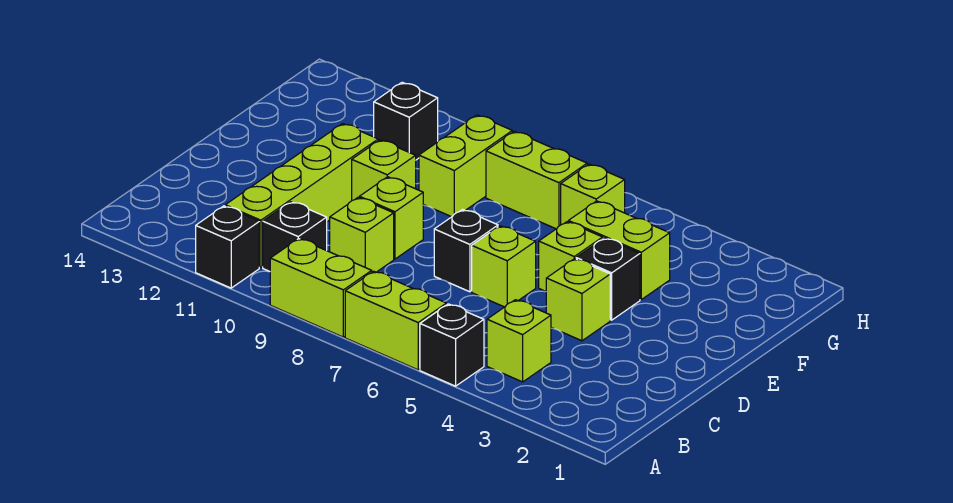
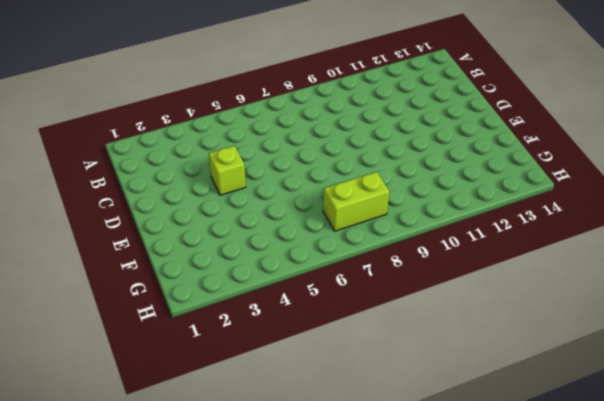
none -> black 1x1 brick [420,304,484,386]
none -> lime 1x2 brick [345,271,446,370]
none -> lime 1x2 brick [270,239,372,337]

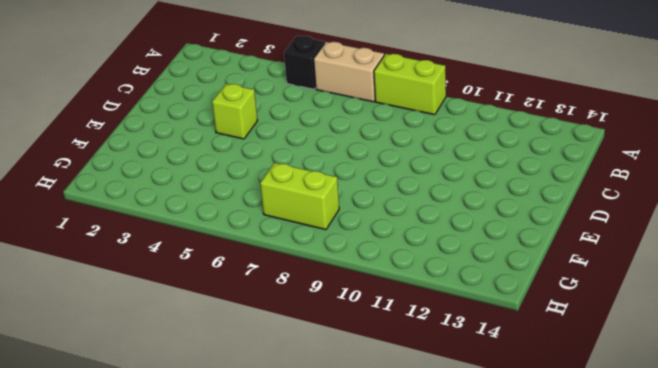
tan 1x2 brick [314,42,384,102] -> lime 1x2 brick [345,271,446,370]
none -> black 1x1 brick [196,206,259,288]
none -> lime 1x1 brick [487,300,551,382]
none -> black 1x1 brick [263,202,327,272]

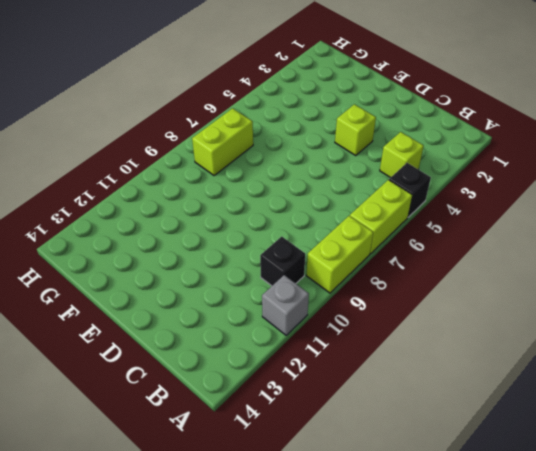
grey 1x1 brick [262,275,309,335] -> black 1x1 brick [196,206,259,288]
none -> lime 1x4 brick [225,124,378,268]
none -> lime 1x1 brick [330,197,394,272]
none -> lime 1x1 brick [472,226,536,307]

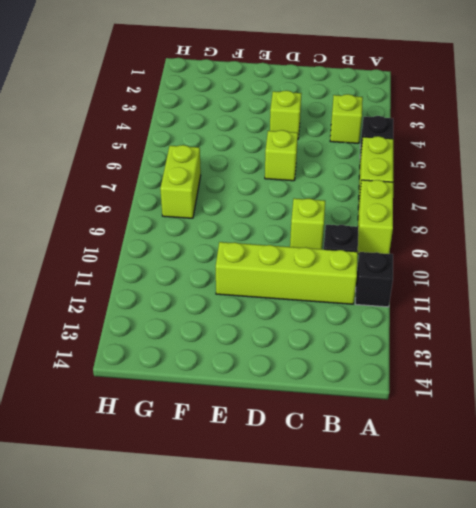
none -> black 1x1 brick [434,210,498,292]
none -> lime 1x1 brick [359,177,423,259]
none -> black 1x1 brick [576,238,640,320]

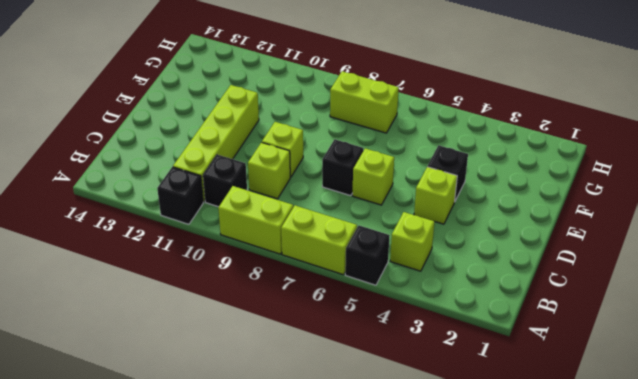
none -> lime 1x1 brick [539,222,603,292]
none -> lime 1x1 brick [352,140,416,200]
none -> lime 1x2 brick [568,201,670,299]

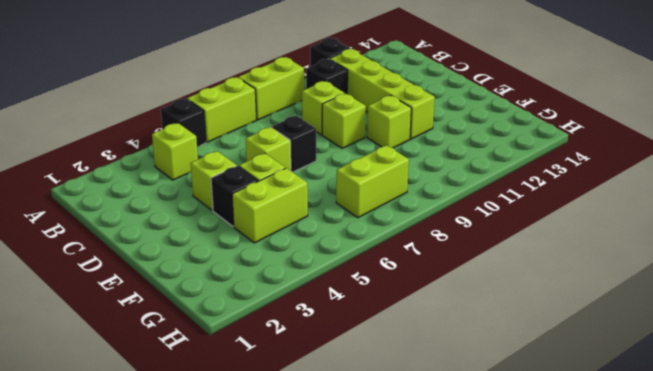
none -> lime 1x2 brick [419,115,512,217]
none -> lime 1x1 brick [561,164,625,225]
none -> black 1x1 brick [374,82,438,160]

